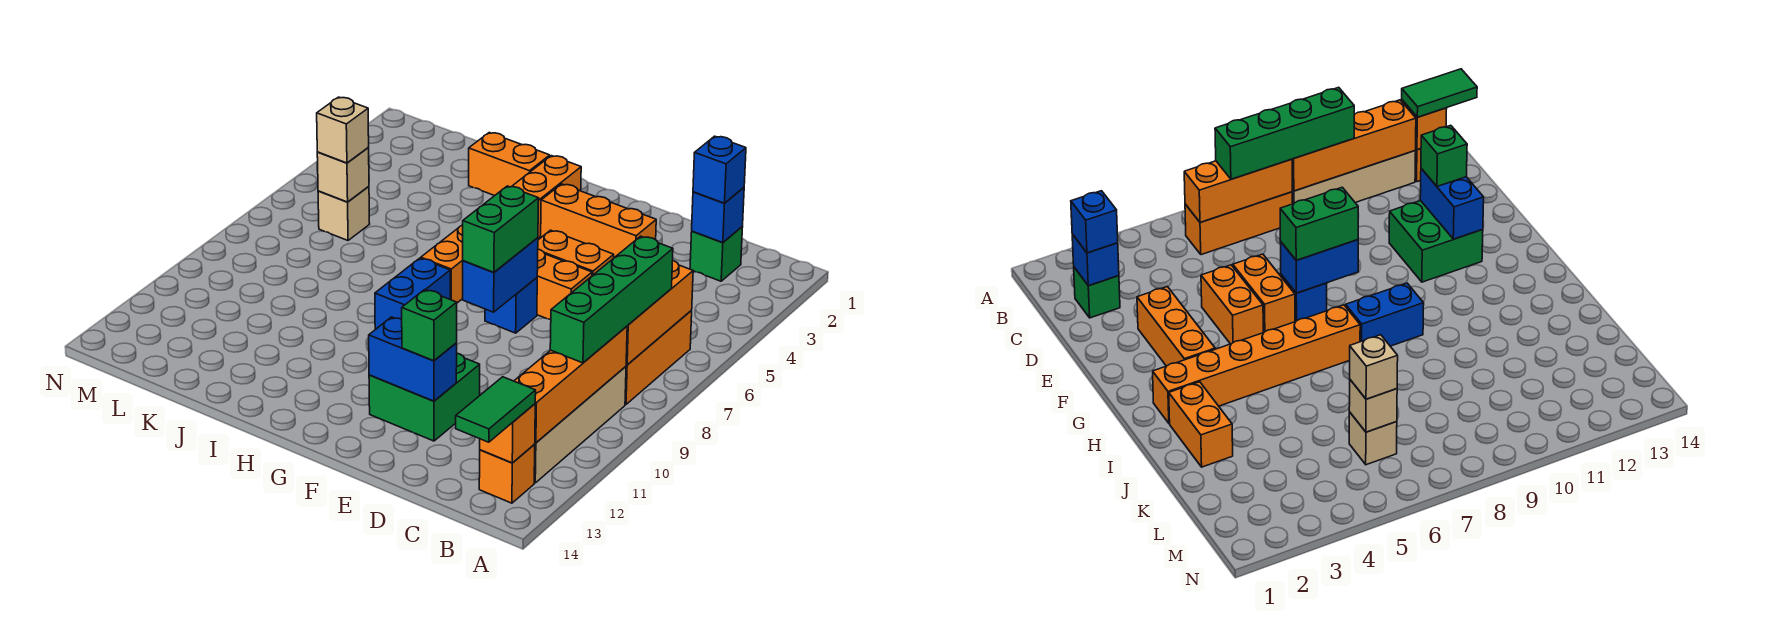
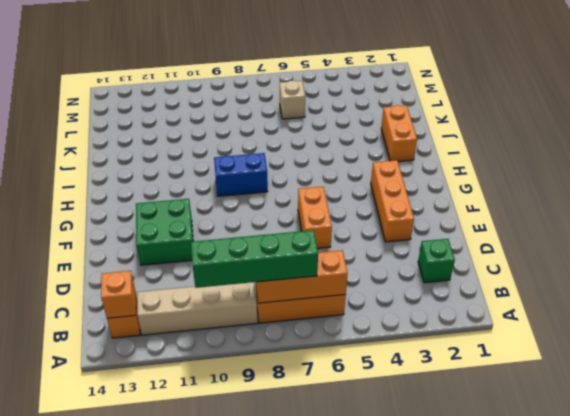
none -> orange 1x2 brick [538,230,614,276]
none -> blue 1x1 brick [485,278,537,333]
none -> orange 1x6 brick [421,156,581,303]

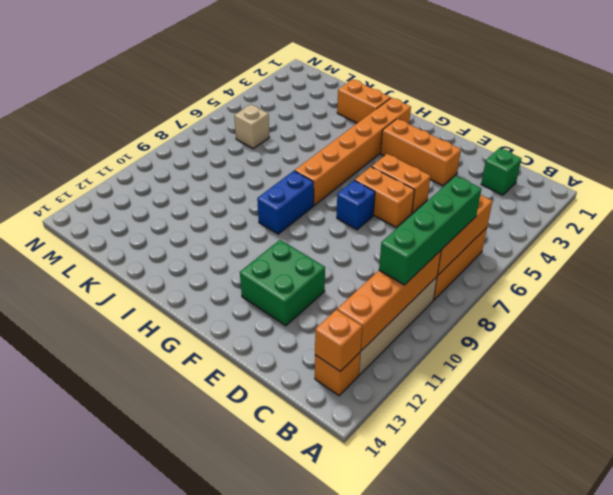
none -> blue 1x1 brick [692,188,744,243]
none -> blue 1x2 brick [369,317,457,401]
none -> blue 1x2 brick [463,238,538,312]

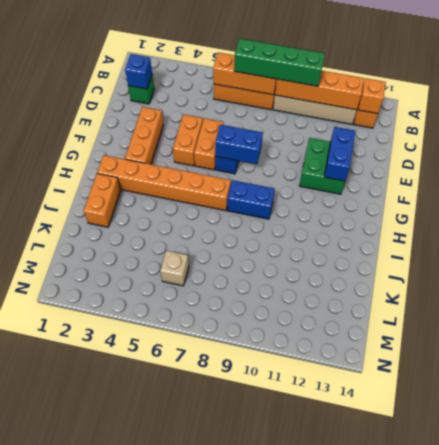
none -> tan 1x1 brick [317,147,369,202]
none -> green 1x2 tile [456,377,536,442]
none -> blue 1x1 brick [693,136,746,203]

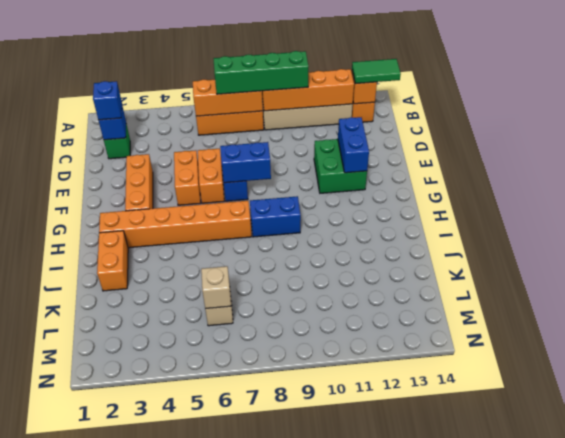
none -> green 1x1 brick [402,290,457,361]
none -> green 1x2 brick [463,186,539,273]
none -> tan 1x1 brick [317,97,369,163]

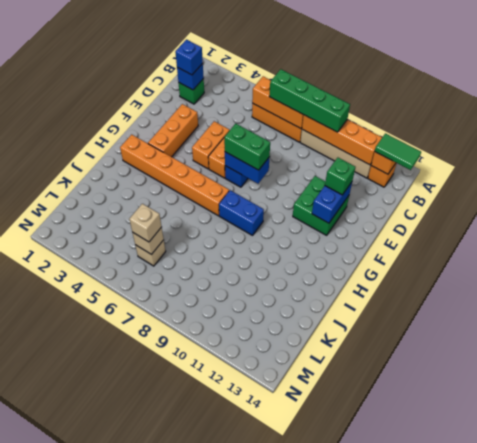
none -> orange 1x2 brick [469,133,550,196]

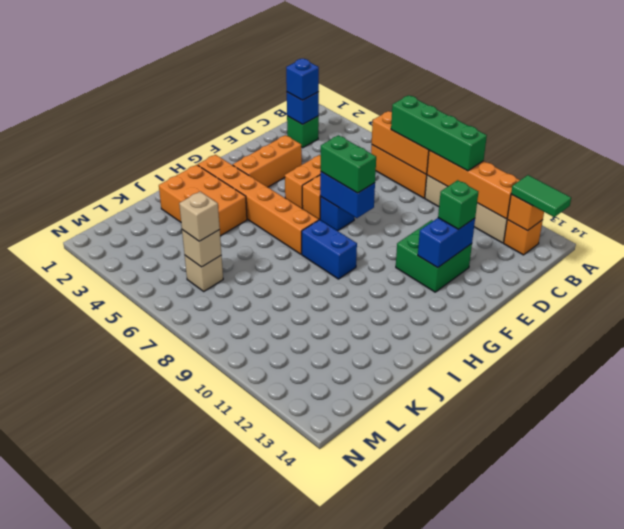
orange 2x3 brick [159,165,247,236] -> orange 1x2 brick [469,133,550,196]

